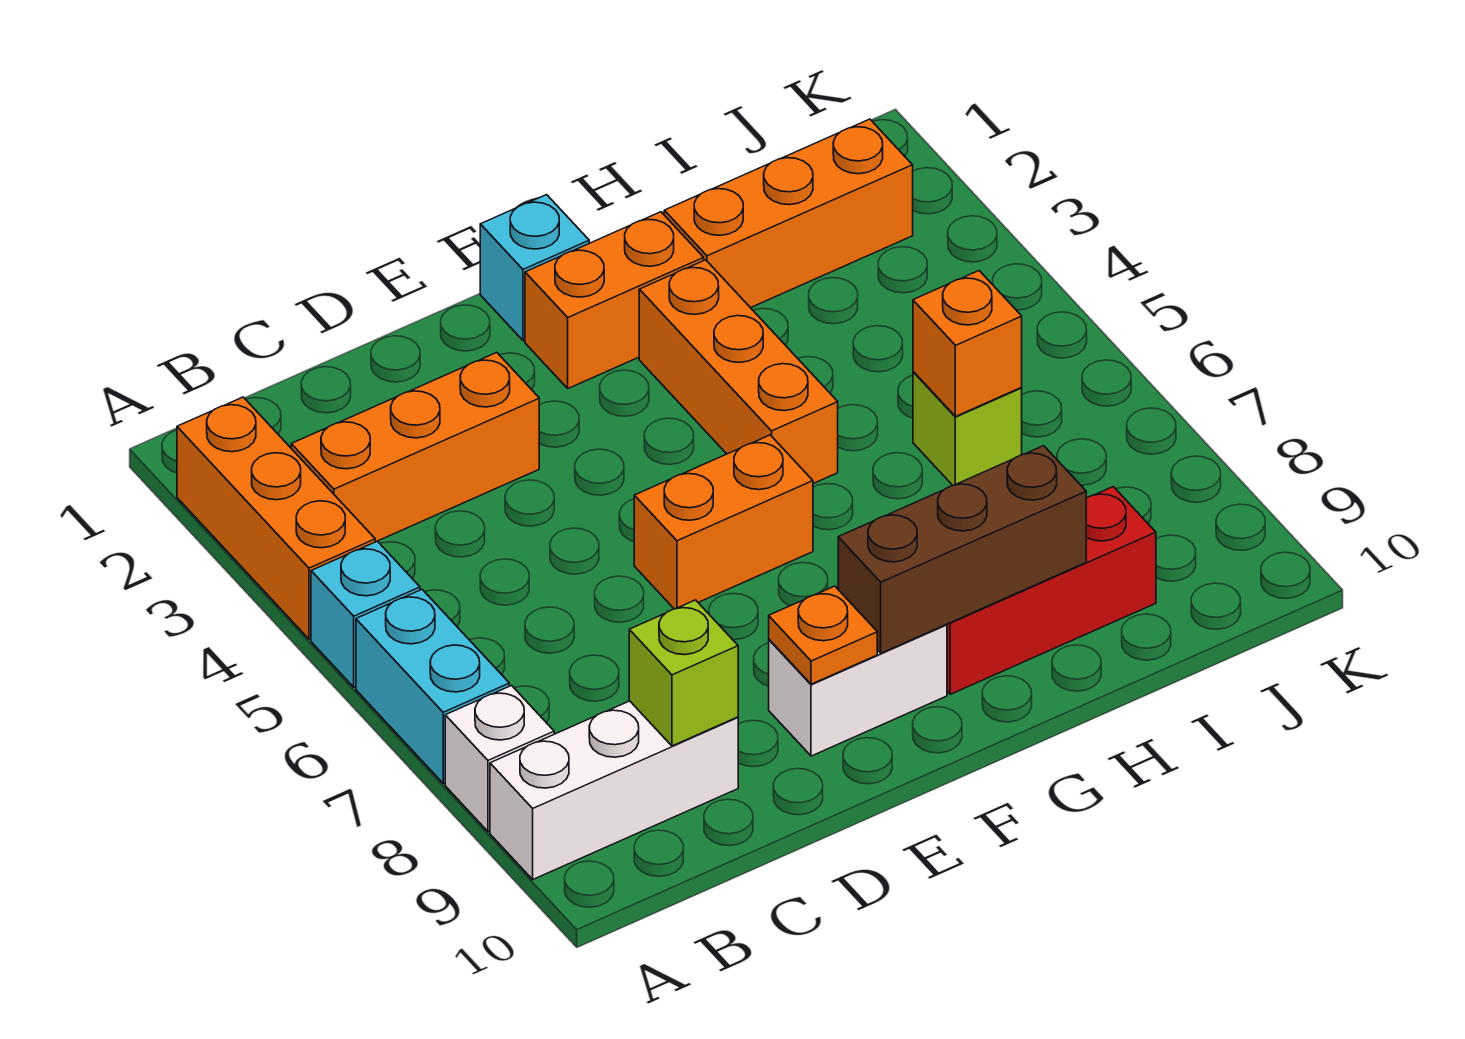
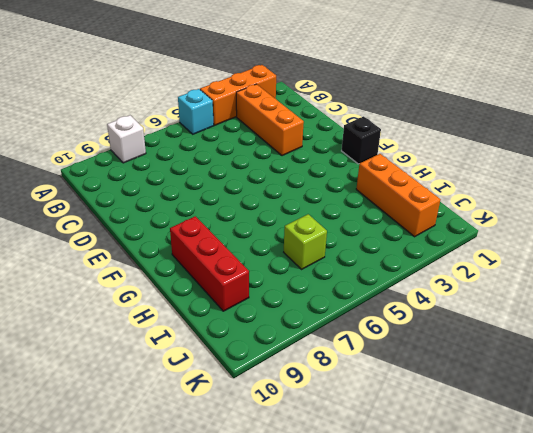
black 1x1 brick [342,116,381,164] -> cyan 1x1 brick [480,195,589,341]
none -> cyan 1x2 brick [356,590,509,783]
none -> white 1x3 brick [490,701,738,879]
none -> orange 1x2 brick [634,435,813,609]

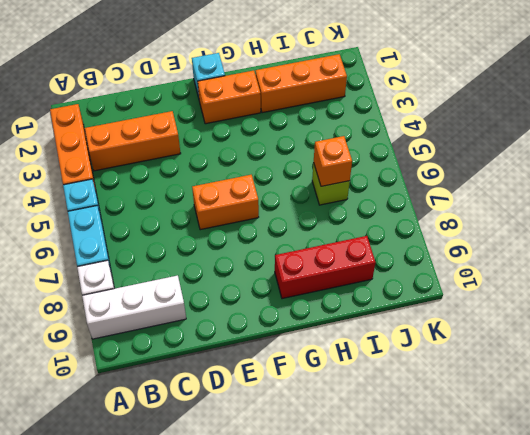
none -> white 1x2 brick [769,624,947,756]
none -> orange 1x3 brick [639,260,838,484]
none -> lime 1x1 brick [629,600,738,746]

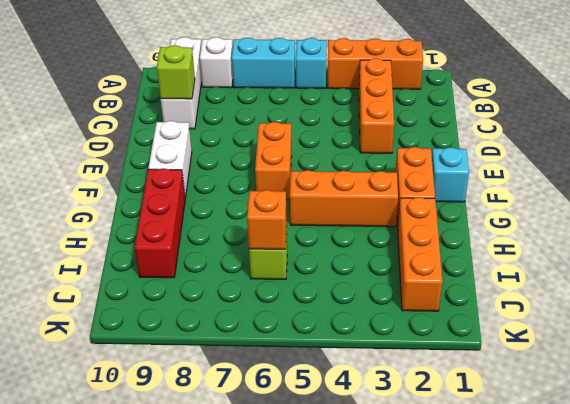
none -> orange 1x1 plate [769,586,877,684]
none -> brown 1x3 brick [838,446,1086,653]

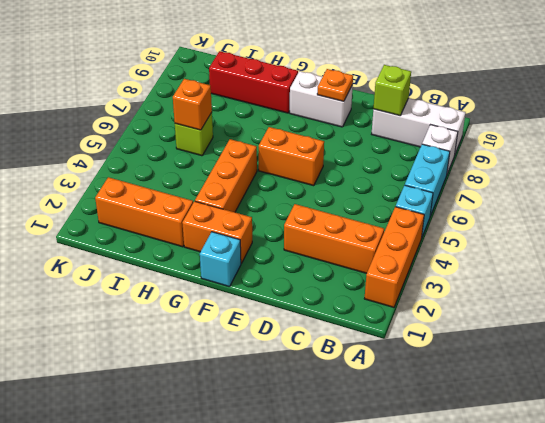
none -> brown 1x3 brick [838,446,1086,653]

